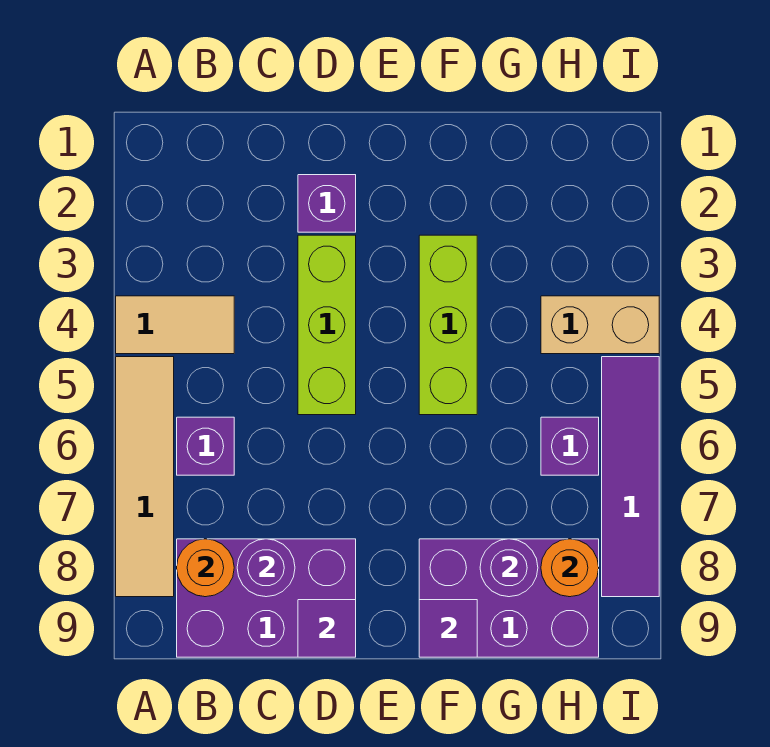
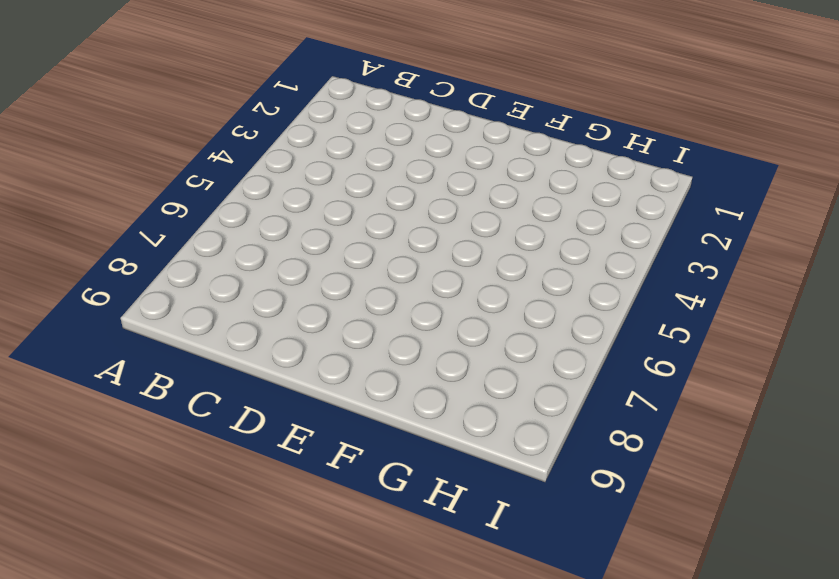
none -> tan 1x2 tile [116,296,234,354]
none -> tan 1x4 tile [116,357,174,597]
none -> purple 1x1 brick [177,417,234,475]

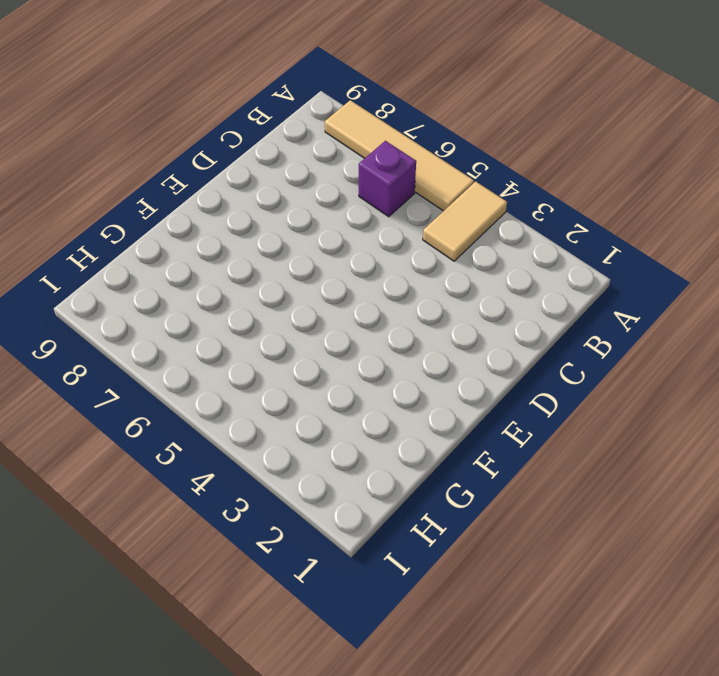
none -> purple 2x3 brick [177,539,356,657]
none -> purple 1x1 brick [298,175,356,232]
none -> lime 1x3 brick [298,235,356,415]

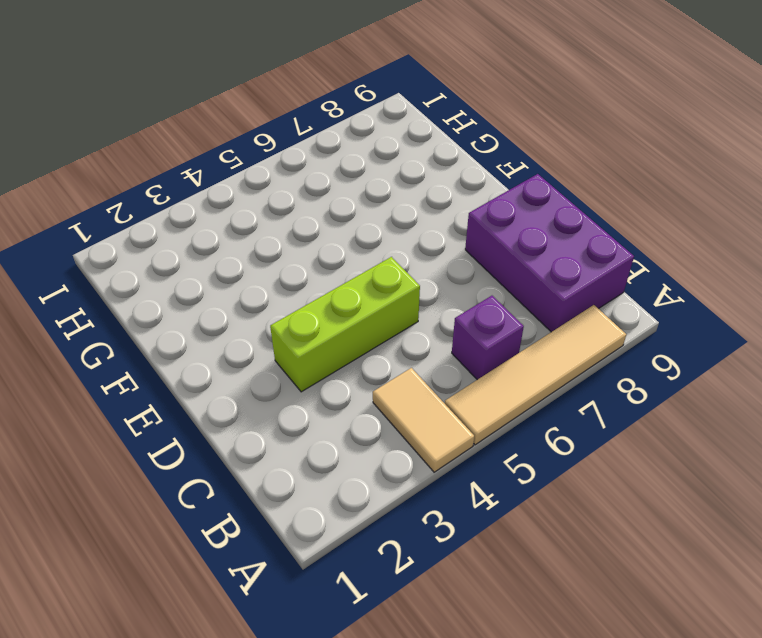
none -> purple 1x1 brick [298,175,356,232]
none -> lime 1x3 brick [419,235,477,415]
none -> purple 2x3 brick [419,539,599,657]

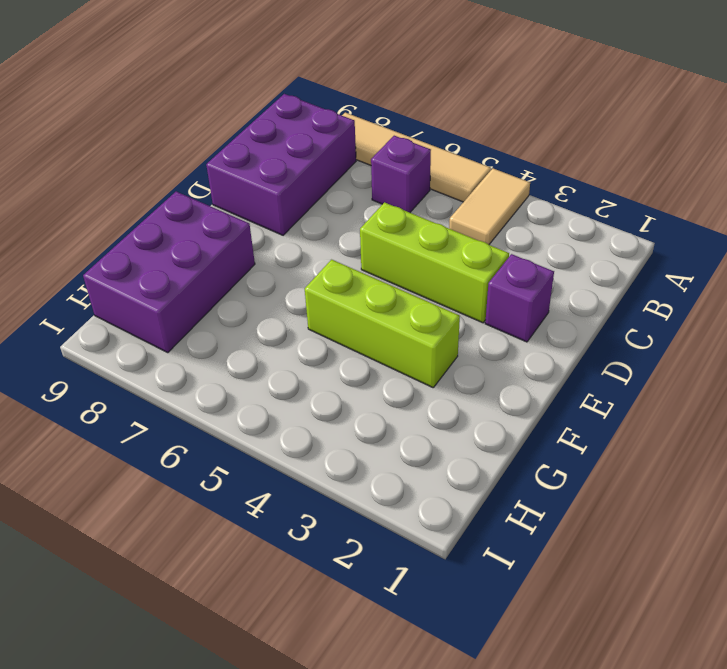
none -> tan 1x2 brick [541,296,659,354]
none -> purple 1x1 brick [541,417,599,475]
none -> purple 1x4 tile [602,357,659,597]

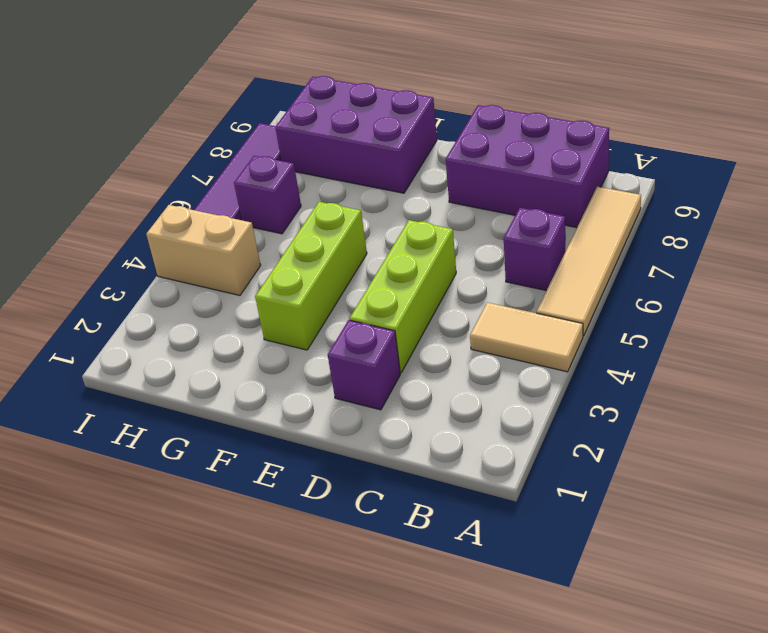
none -> orange 1x1 round brick [177,539,234,597]
none -> purple 1x1 round brick [237,539,295,597]
none -> purple 1x1 tile [298,600,356,657]

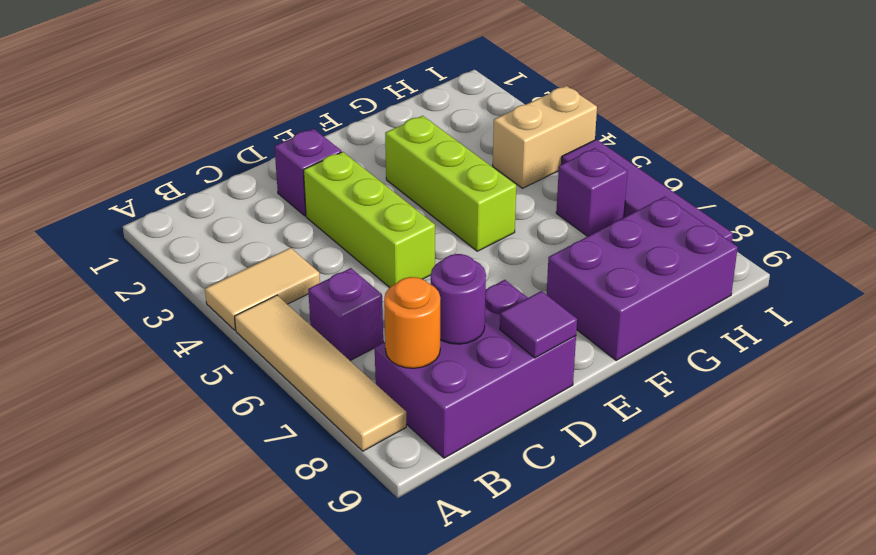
none -> purple 1x1 tile [419,600,477,657]
none -> purple 1x1 round brick [480,539,538,597]
none -> orange 1x1 round brick [541,539,599,597]

